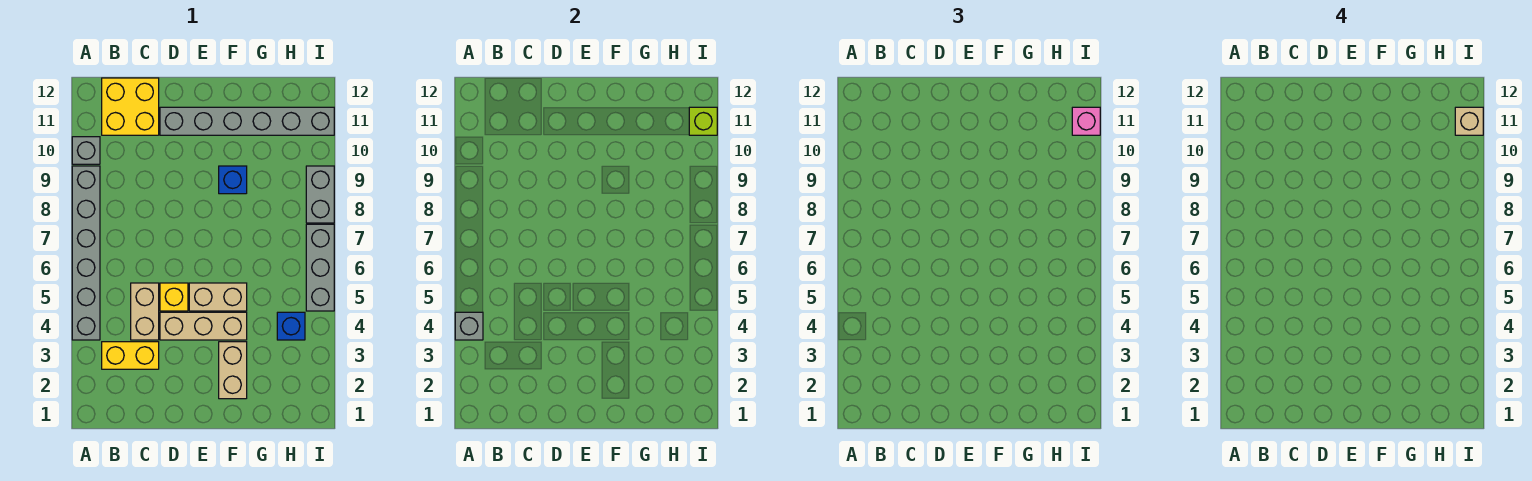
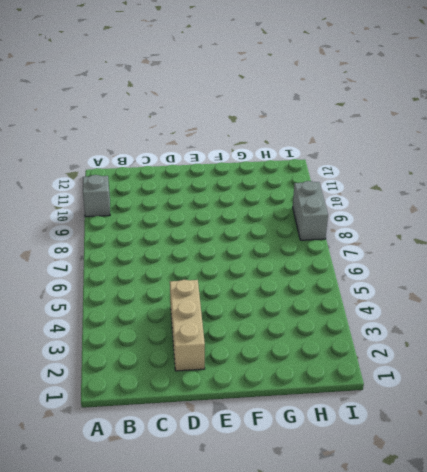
tan 1x3 brick [170,280,205,371] -> tan 1x3 brick turned to [160,312,247,340]
none -> grey 1x6 brick [72,166,100,340]
none -> yellow 1x2 brick [102,342,159,369]
none -> yellow 2x2 brick [102,78,159,135]

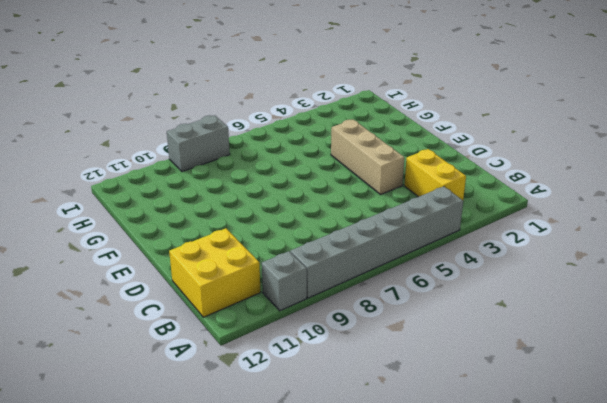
none -> tan 1x2 brick [131,283,159,340]
none -> yellow 1x1 brick [160,283,188,311]
none -> grey 1x6 brick [160,107,334,135]

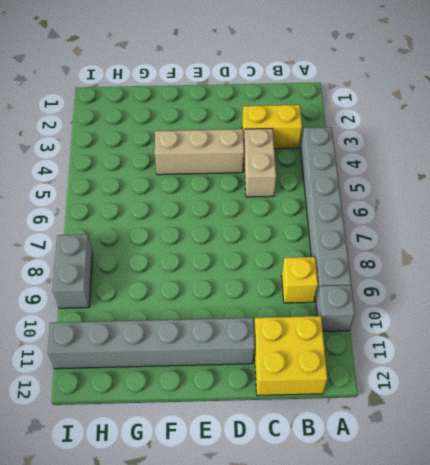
yellow 1x1 brick [282,257,318,303] -> yellow 1x1 brick moved to [160,283,188,311]
none -> tan 1x2 brick [189,283,247,311]
none -> tan 1x2 brick [219,342,247,399]
none -> blue 1x1 brick [219,166,247,194]

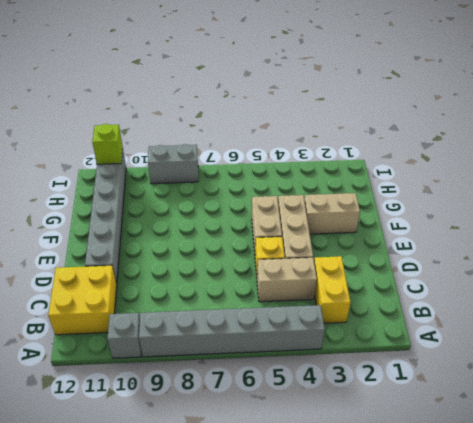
none -> blue 1x1 brick [219,166,247,194]
none -> blue 1x1 brick [277,312,305,340]
none -> grey 1x3 brick [306,224,334,311]

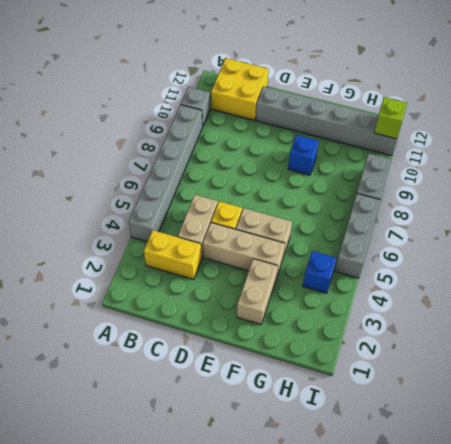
none -> grey 1x1 brick [455,312,483,340]
none -> pink 1x1 brick [1072,107,1100,135]
none -> tan 1x1 brick [1455,107,1483,135]

